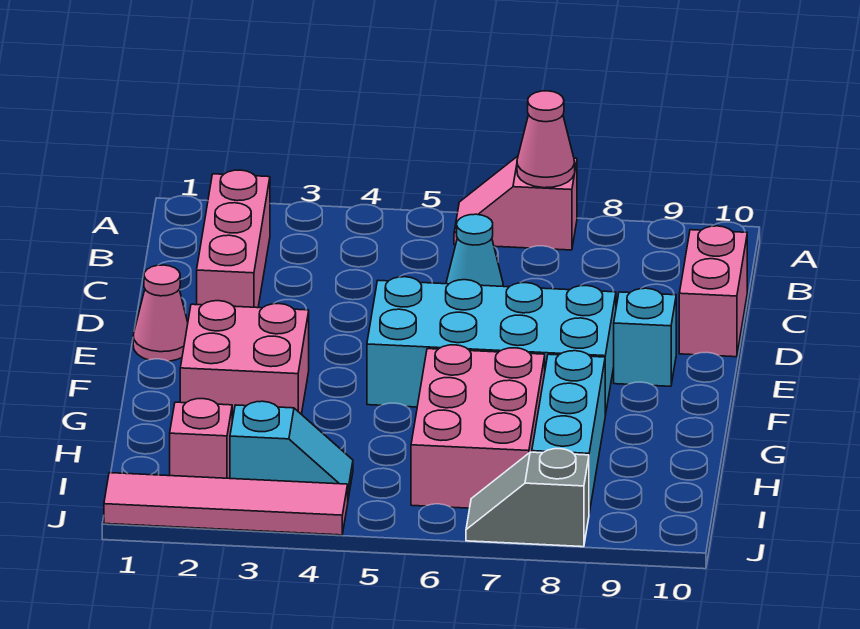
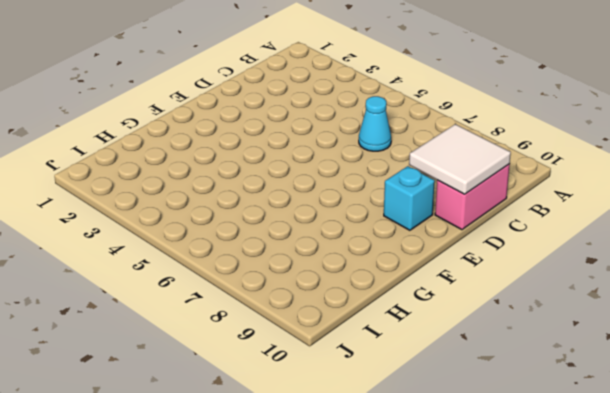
white 2x2 tile [409,124,511,194] -> none
none -> pink 1x2 slope [454,156,577,250]
none -> pink 1x3 brick [197,170,270,308]
none -> pink 1x1 cone [133,265,188,361]

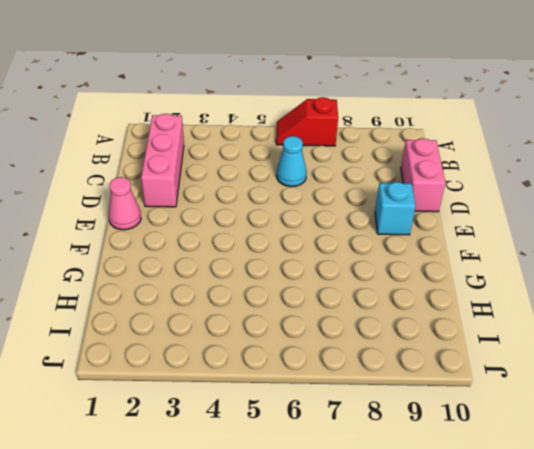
red 1x2 slope [276,97,338,146] -> pink 1x2 slope [454,156,577,250]
none -> cyan 2x4 brick [367,277,616,416]
none -> pink 2x2 brick [180,301,309,421]
none -> pink 2x3 brick [411,345,545,508]

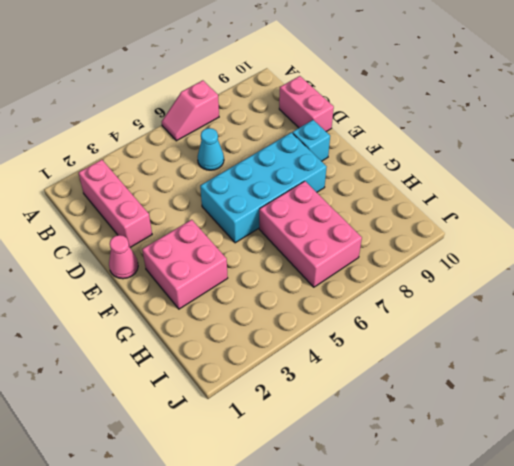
none -> cyan 1x3 brick [532,351,605,513]
none -> pink 1x1 brick [170,399,232,479]
none -> cyan 1x2 slope [230,401,353,498]

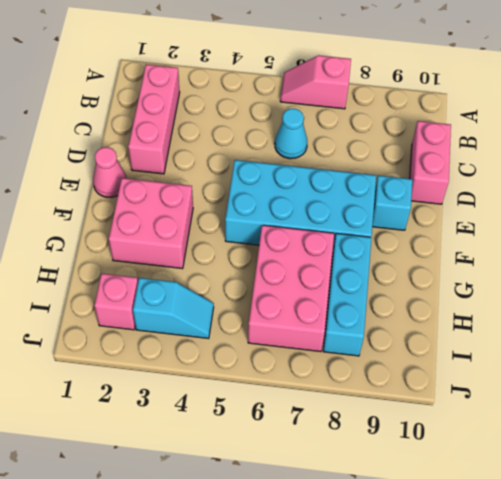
none -> pink 1x4 tile [104,473,348,535]
none -> grey 1x2 slope [466,449,589,547]
none -> pink 1x1 cone [517,91,575,188]

